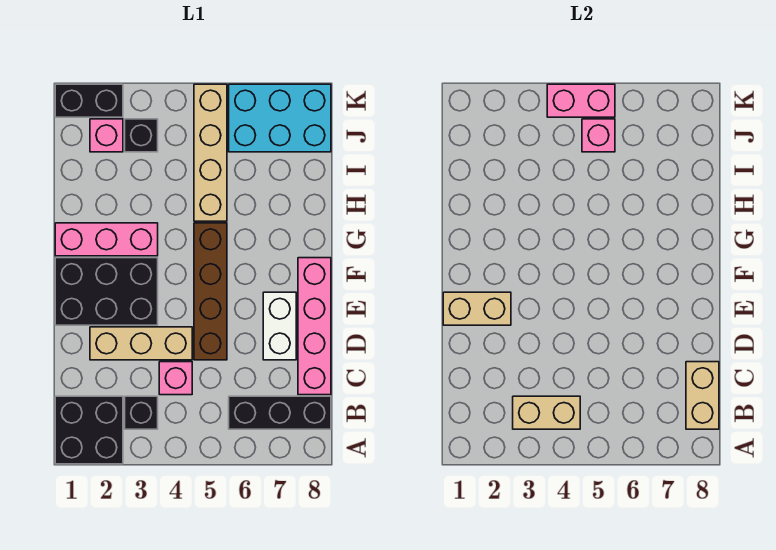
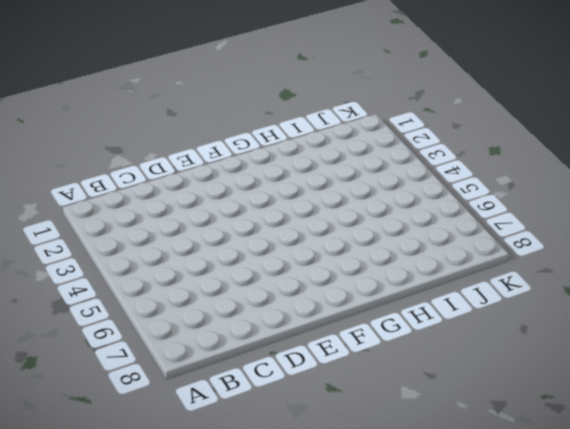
none -> black 2x2 brick [55,396,123,464]
none -> black 1x1 brick [125,396,158,429]
none -> black 1x3 brick [229,396,331,429]

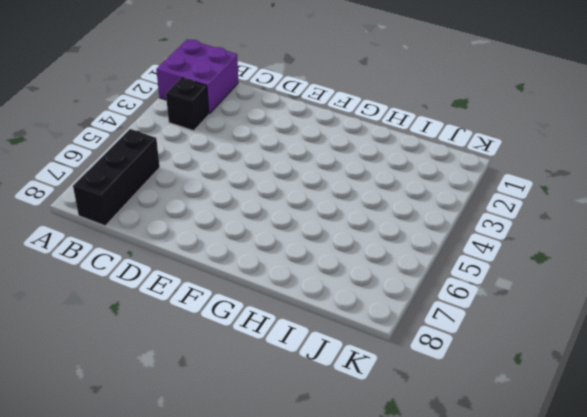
purple 2x2 brick [156,39,238,114] -> black 2x2 brick [55,396,123,464]
none -> pink 1x1 brick [159,362,192,395]
none -> pink 1x4 brick [298,258,331,395]
none -> tan 1x3 brick [90,327,192,360]

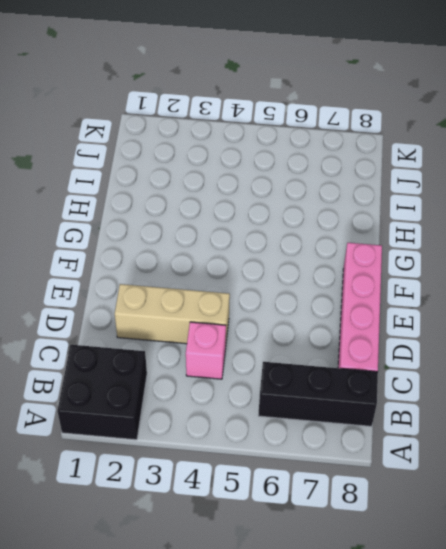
none -> black 1x1 brick [125,396,158,429]
none -> brown 1x4 brick [194,223,227,360]
none -> white 1x2 brick [263,292,296,360]

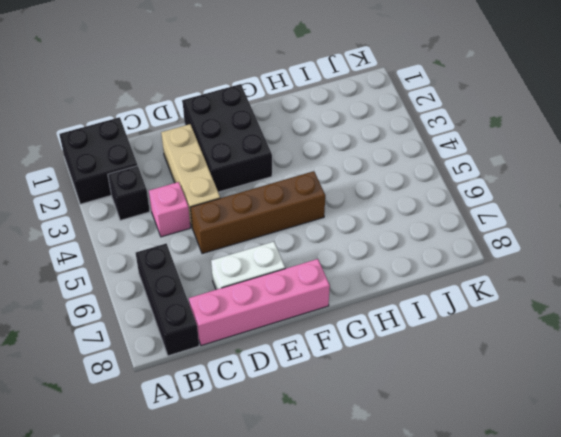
none -> pink 1x3 brick [55,223,158,256]
none -> tan 1x4 brick [194,84,227,221]
none -> pink 1x1 brick [90,119,123,152]

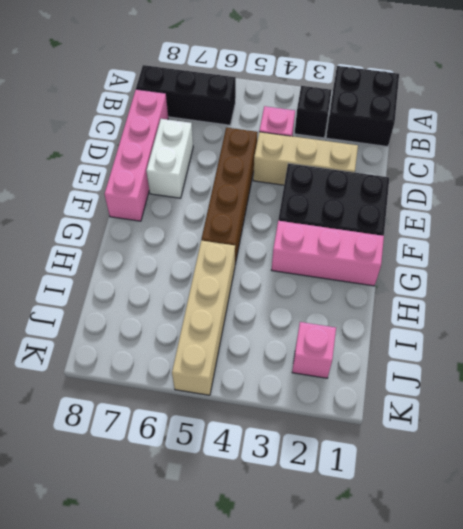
none -> black 1x1 brick [125,119,158,152]
none -> cyan 2x3 brick [229,84,331,152]
none -> black 1x2 brick [55,84,123,117]

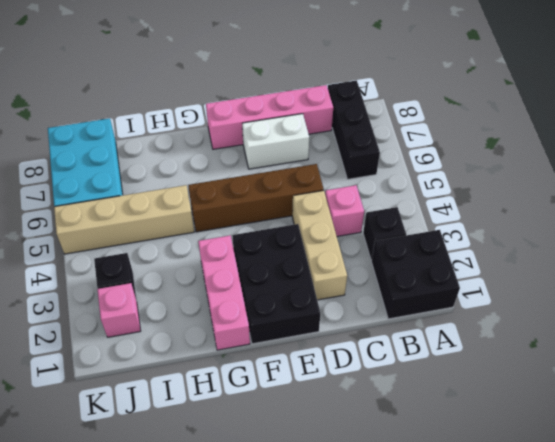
none -> black 1x2 brick [55,84,123,117]
none -> tan 1x2 brick [513,396,580,429]
none -> tan 1x2 brick [686,362,719,429]

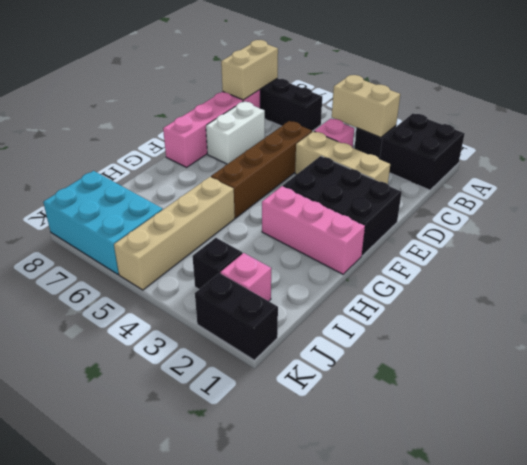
none -> tan 1x2 brick [443,292,511,325]
none -> pink 1x1 brick [582,119,615,152]
none -> pink 1x2 brick [547,84,615,117]

